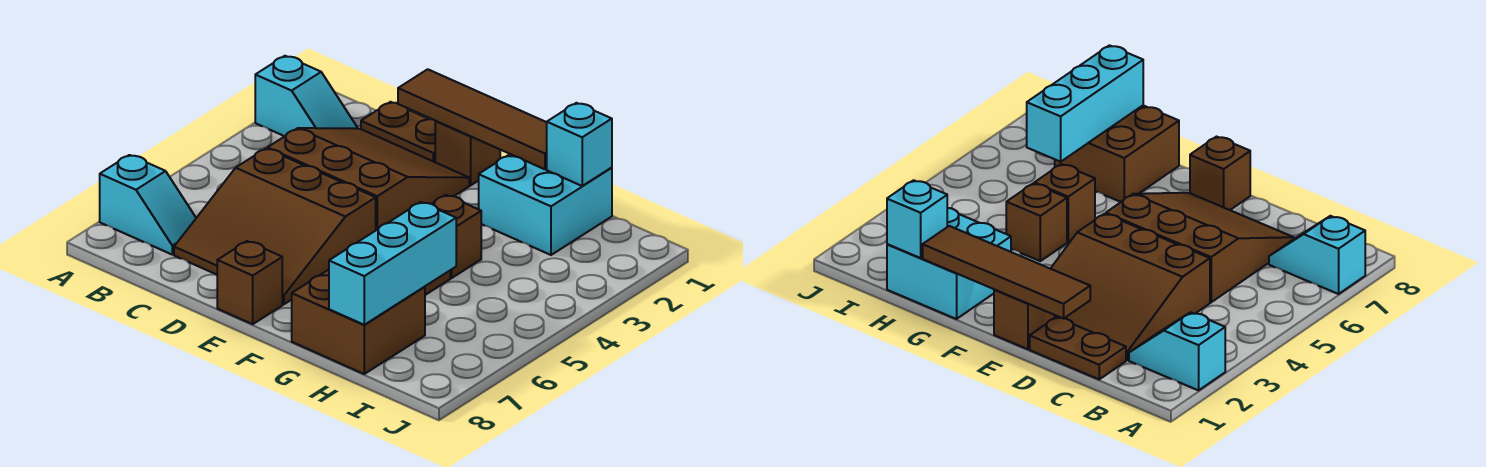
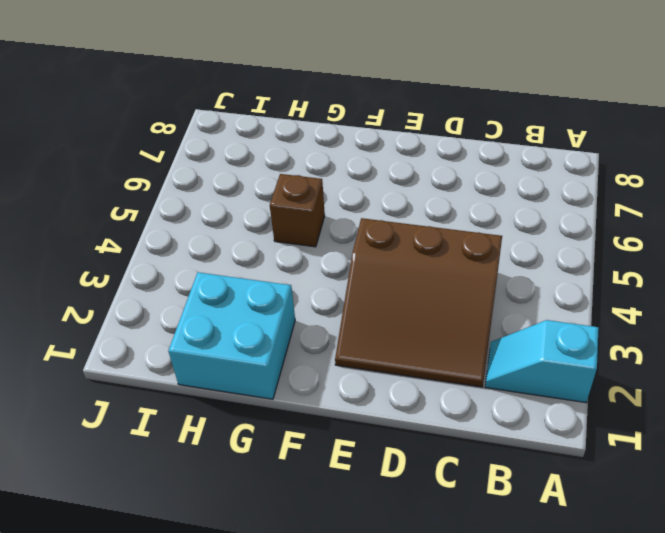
none -> cyan 1x2 slope [100,155,196,254]
none -> brown 1x2 plate [361,102,435,162]
none -> brown 3x3 slope [174,149,376,304]

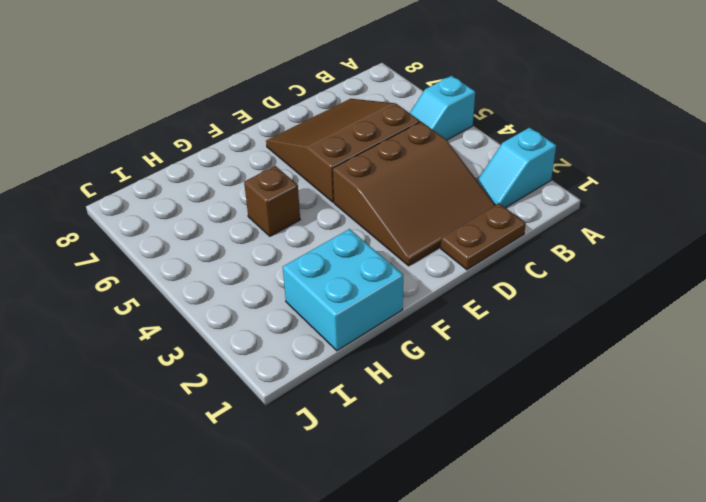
cyan 1x2 slope [410,76,475,140] -> cyan 1x2 slope moved to [100,155,196,254]
none -> brown 1x1 brick [435,121,500,185]
none -> brown 1x1 brick [217,241,282,324]
none -> brown 1x1 brick [432,195,481,278]

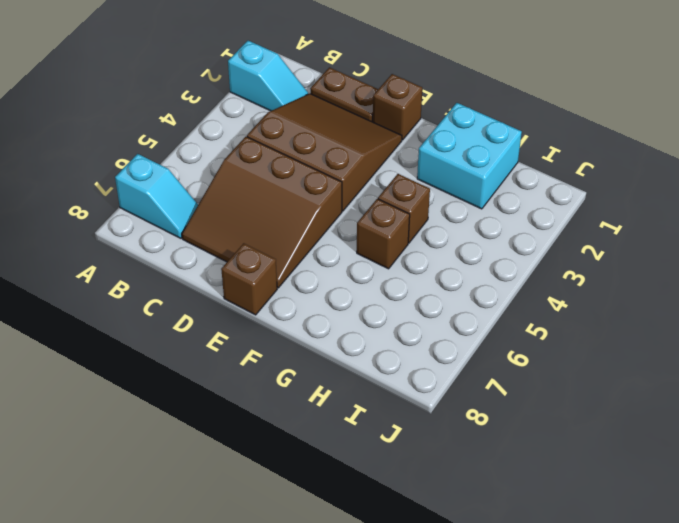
none -> brown 2x2 brick [292,270,425,374]
none -> brown 1x4 tile [398,69,547,169]
none -> cyan 1x1 brick [547,103,612,186]

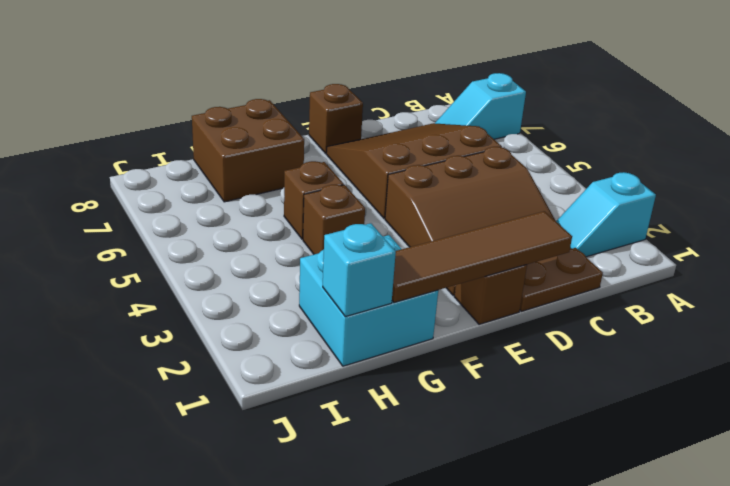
none -> cyan 1x3 brick [329,202,456,325]

